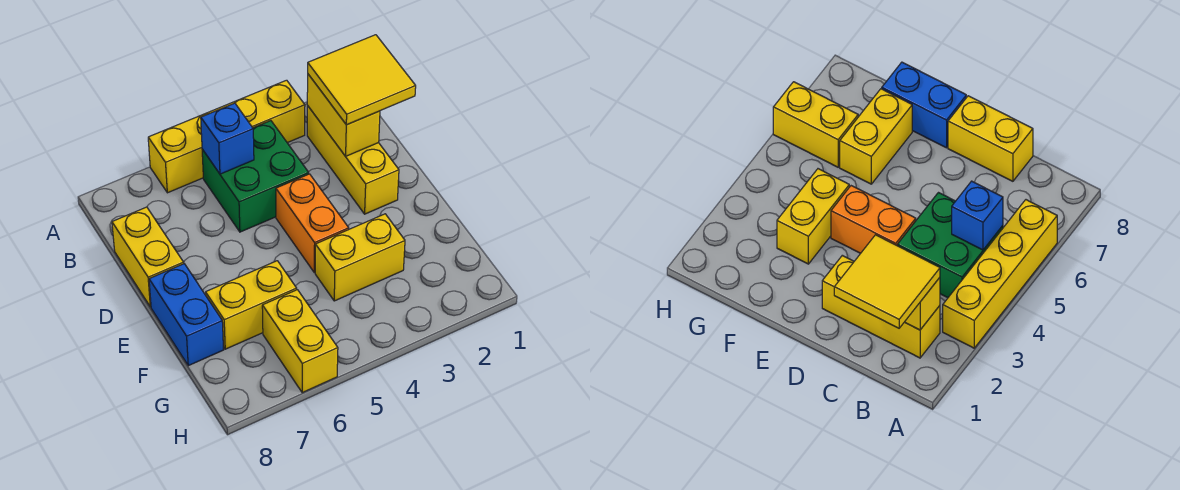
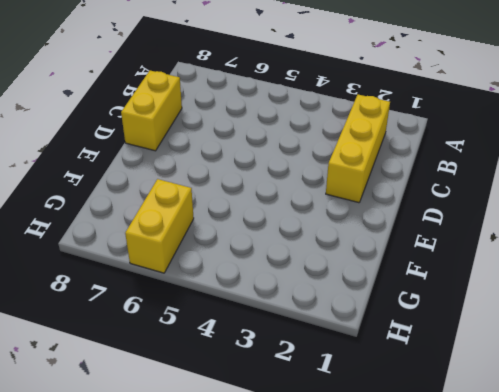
none -> yellow 1x4 brick [148,80,305,193]
none -> green 2x2 brick [202,121,309,232]
none -> orange 1x2 brick [276,174,349,272]

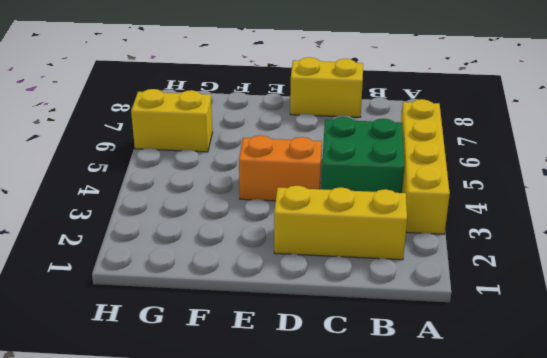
none -> blue 1x2 brick [149,264,224,366]
none -> yellow 1x2 brick [315,214,405,301]
none -> yellow 1x2 brick [206,261,297,349]

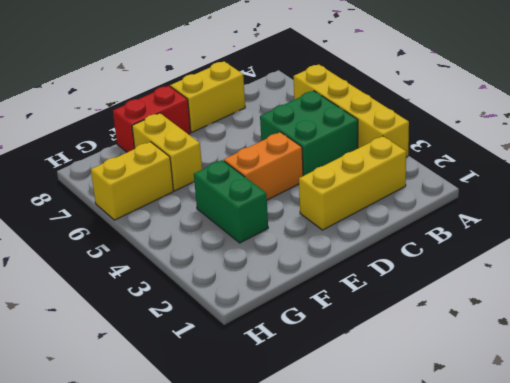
red 1x2 brick [113,86,191,152] -> blue 1x2 brick [149,264,224,366]
green 1x2 brick [194,160,268,243] -> yellow 1x2 brick [315,214,405,301]
none -> yellow 1x2 brick [307,74,380,156]
none -> blue 1x1 brick [201,103,254,174]
none -> yellow 2x2 tile [308,35,416,125]

